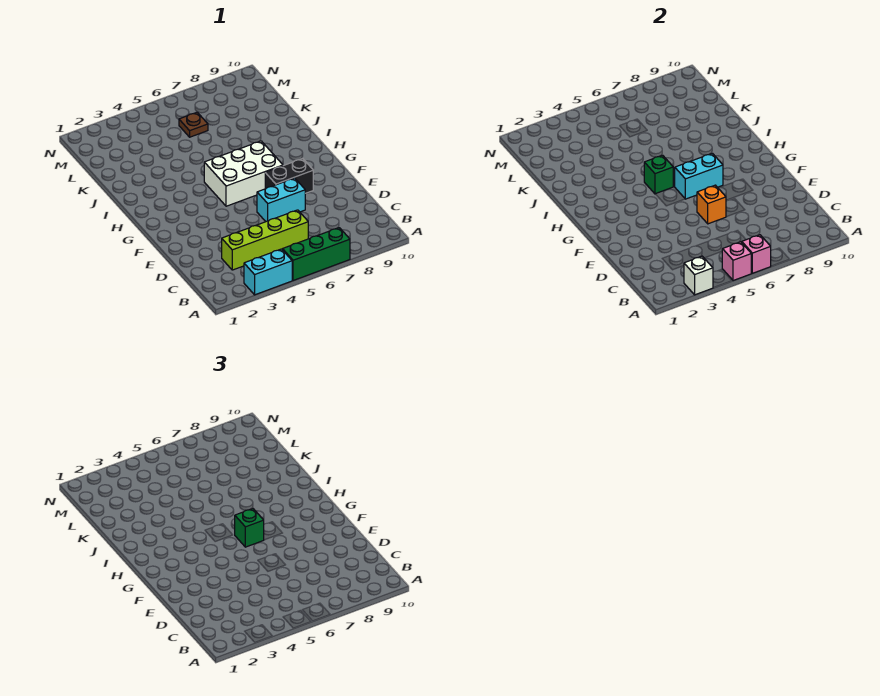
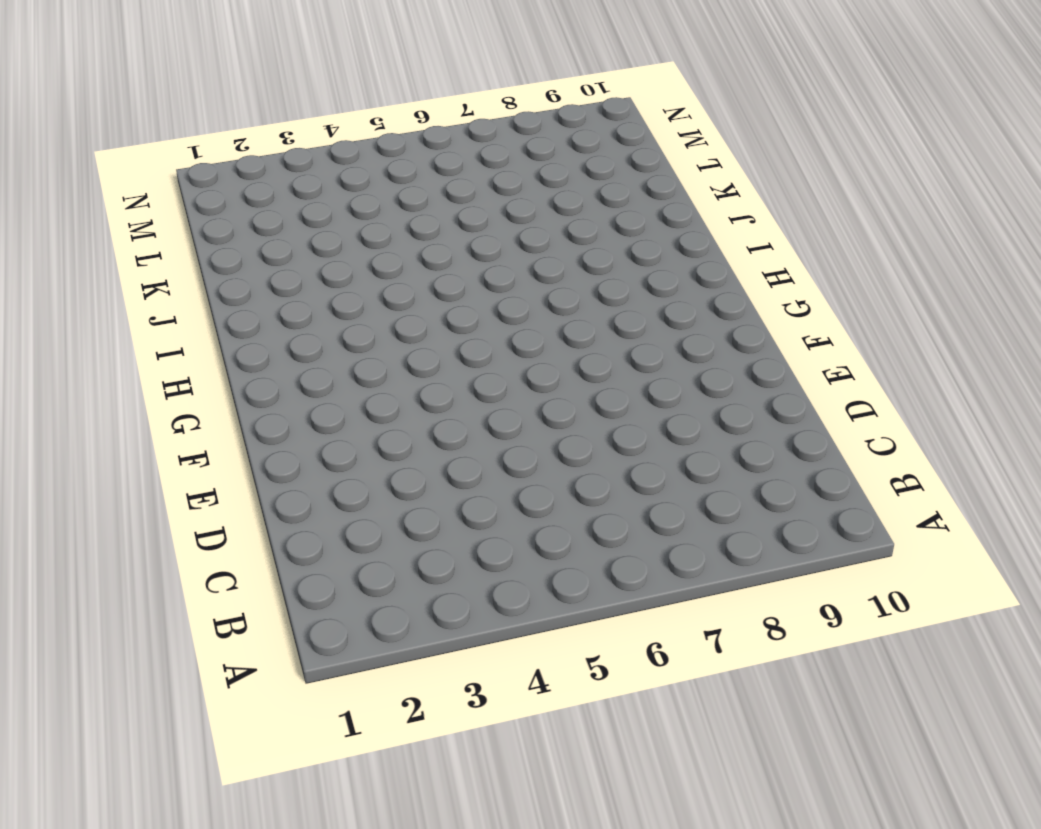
none -> cyan 1x2 brick [244,249,292,295]
none -> green 1x3 brick [282,228,350,281]
none -> lime 1x4 brick [222,210,308,270]

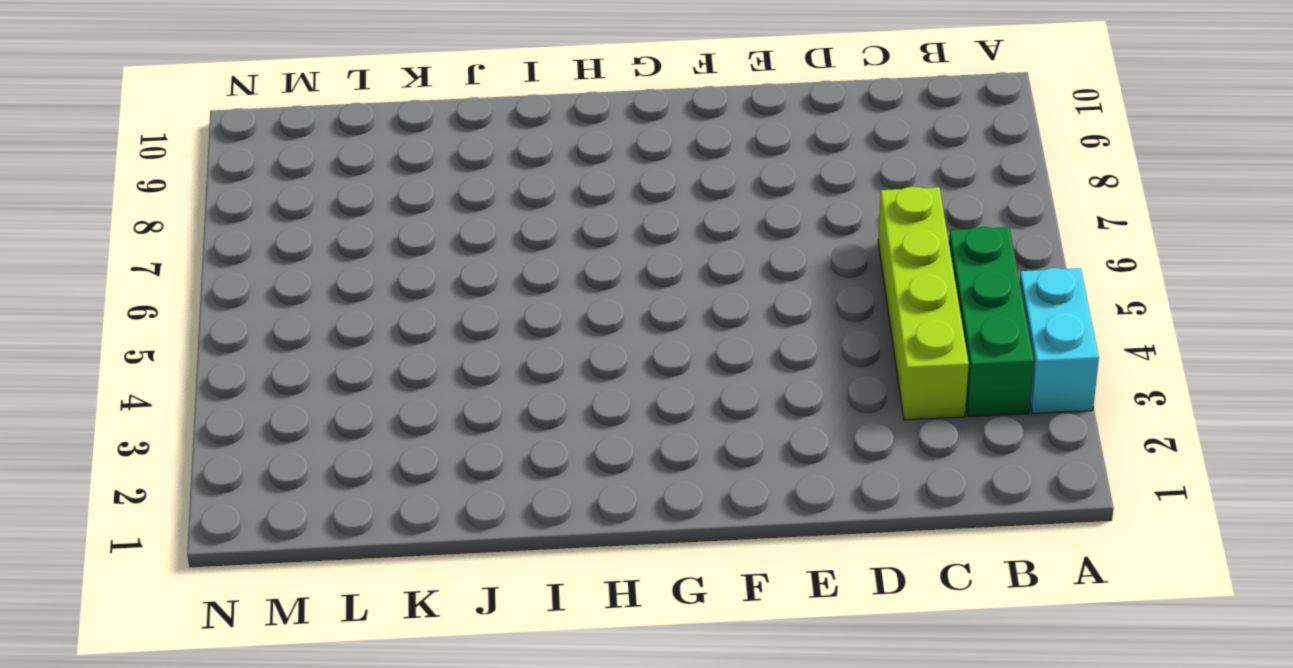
green 1x3 brick [949,227,1034,417] -> green 1x3 brick moved to [282,228,350,281]
none -> cyan 1x2 brick [257,178,305,222]
none -> black 1x2 brick [265,159,313,193]
none -> white 2x3 brick [204,141,283,206]

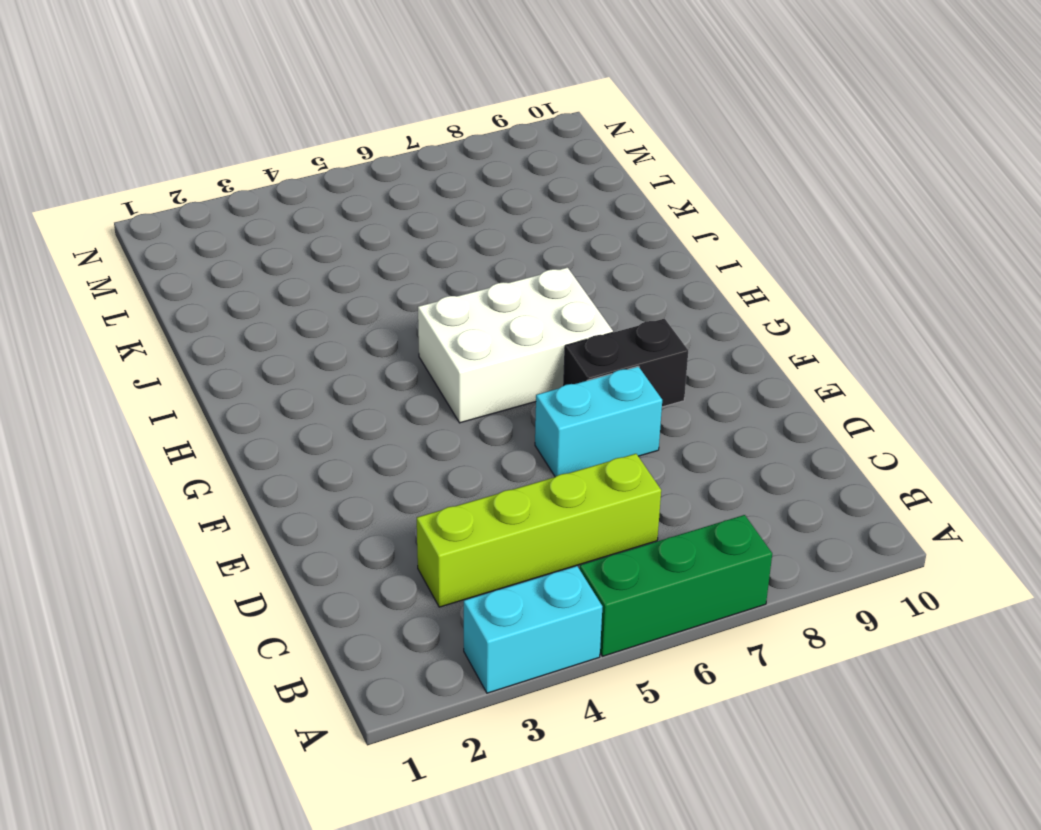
none -> brown 1x1 plate [179,112,208,137]
none -> white 1x1 brick [684,256,713,295]
none -> pink 1x1 brick [722,242,751,281]

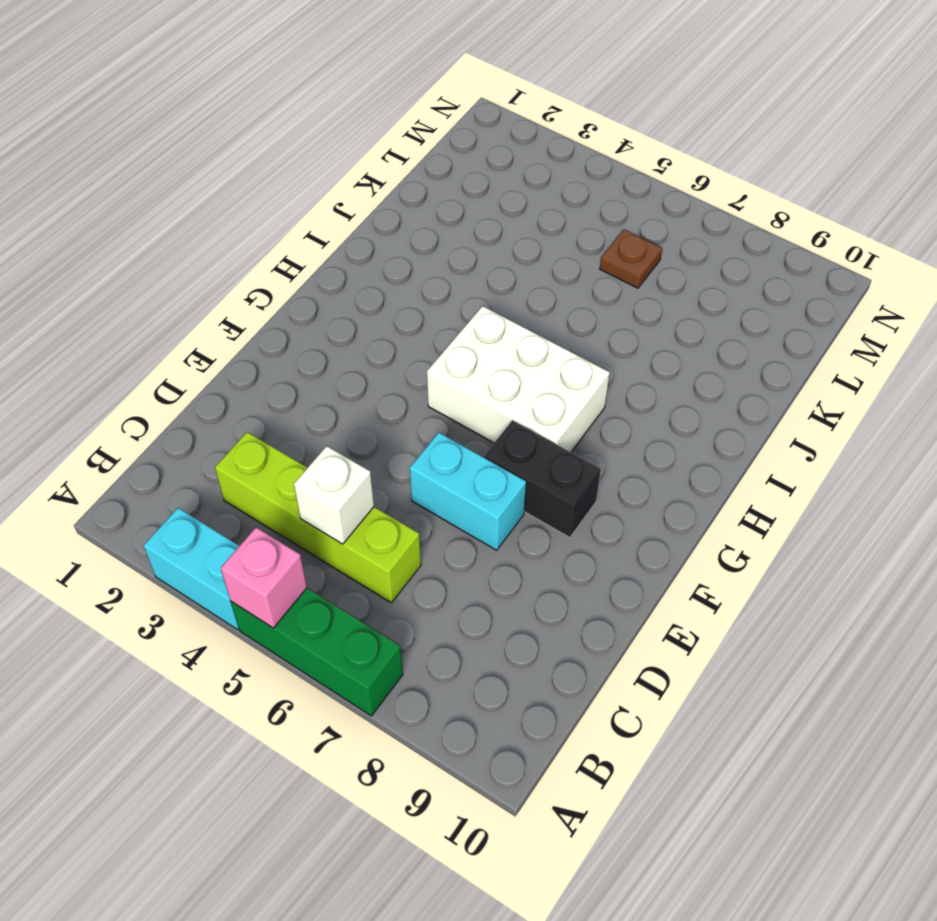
white 1x1 brick [294,446,374,544] -> white 1x1 brick moved to [684,256,713,295]
none -> pink 1x1 brick [742,235,771,273]
none -> orange 1x1 brick [697,185,726,224]
none -> cyan 1x2 brick [675,153,723,199]

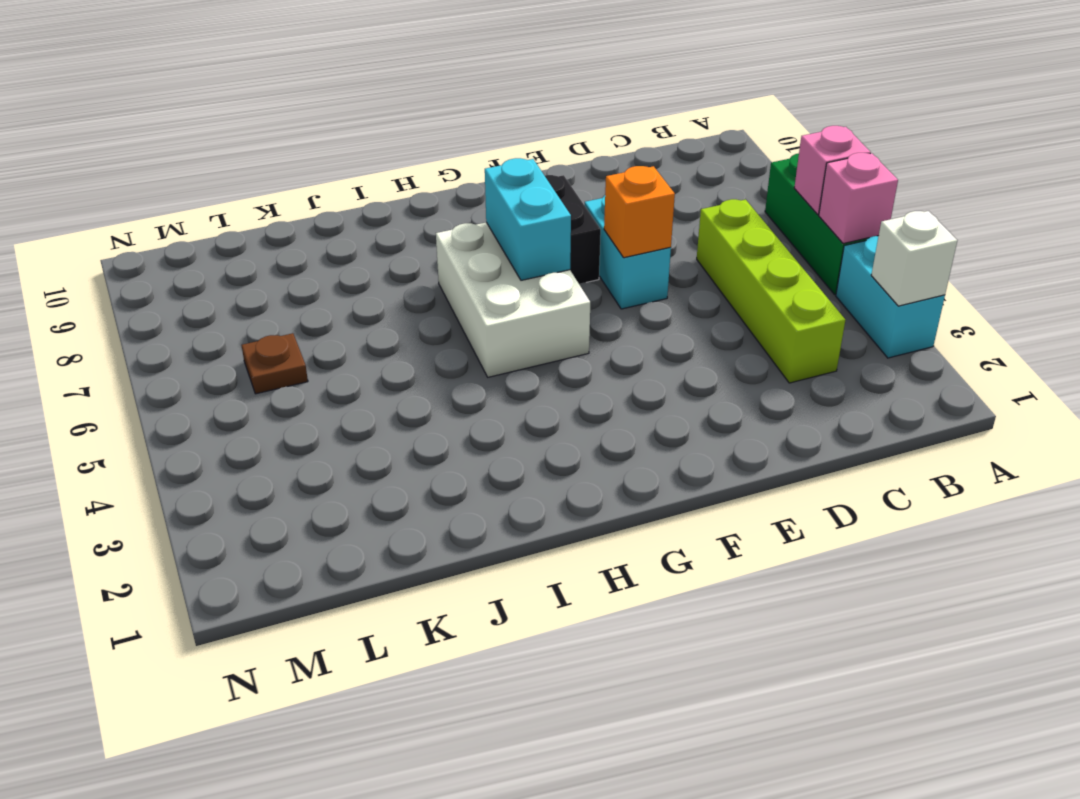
none -> green 1x1 brick [644,155,673,194]
none -> green 1x1 brick [235,509,264,547]

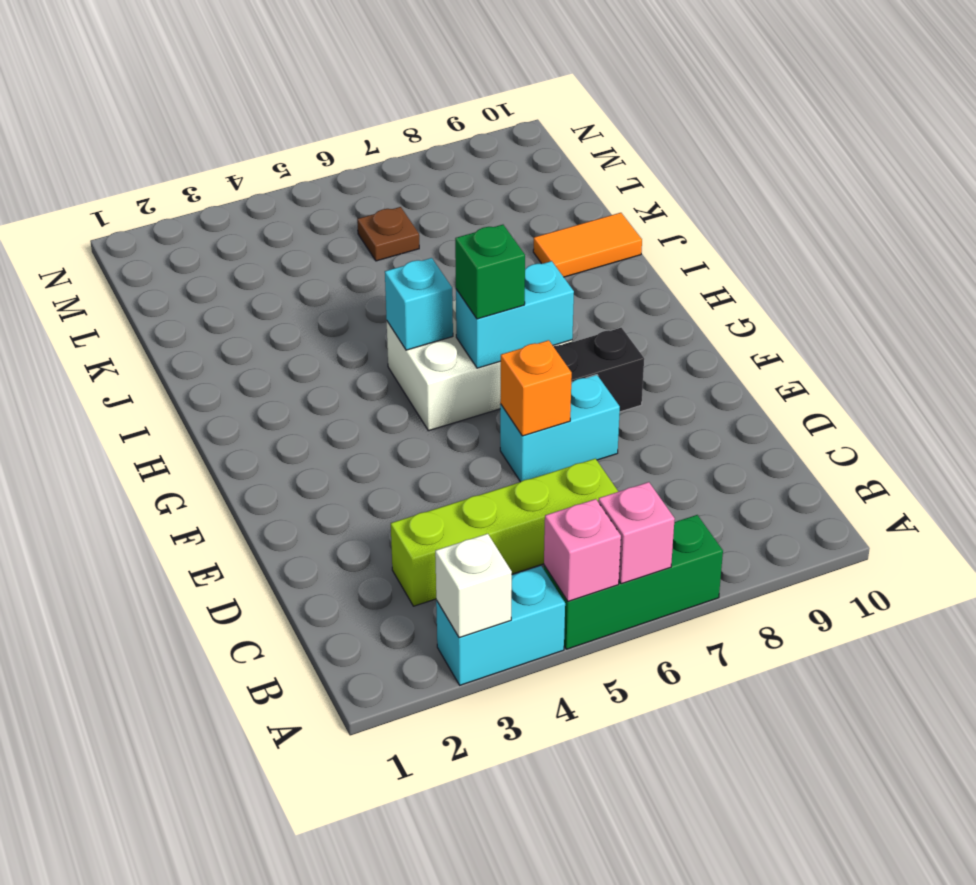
cyan 1x1 brick [385,258,453,350] -> green 1x1 brick [644,155,673,194]
orange 1x2 tile [533,213,642,277] -> none

